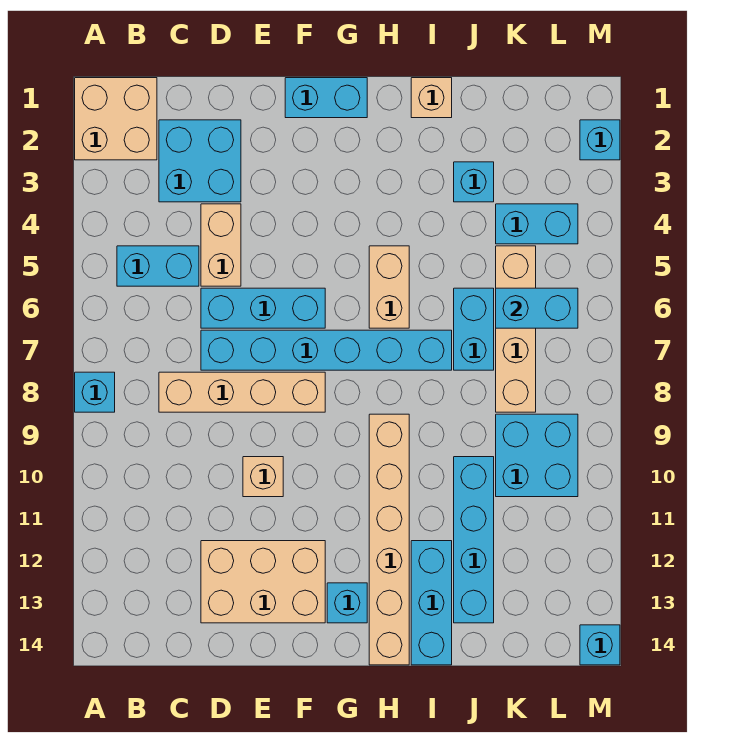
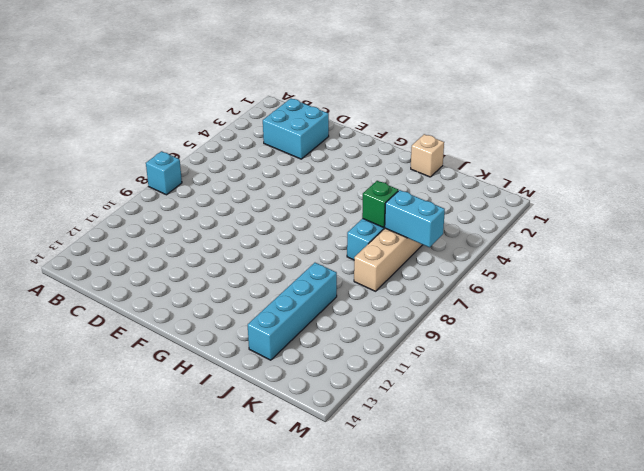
green 1x1 brick [362,181,398,227] -> none
none -> tan 2x2 brick [75,78,157,160]
none -> cyan 1x2 brick [117,246,199,286]
none -> tan 1x4 brick [159,372,325,412]

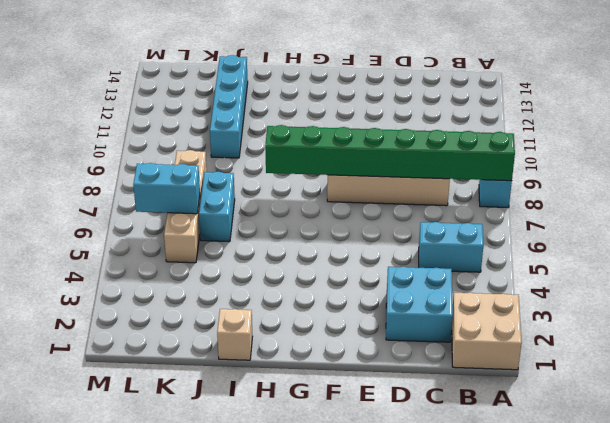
green 1x8 brick [265,125,515,181] -> none
none -> tan 1x2 brick [201,204,241,286]
none -> cyan 1x3 brick [201,288,325,328]
none -> cyan 1x6 brick [201,330,452,370]

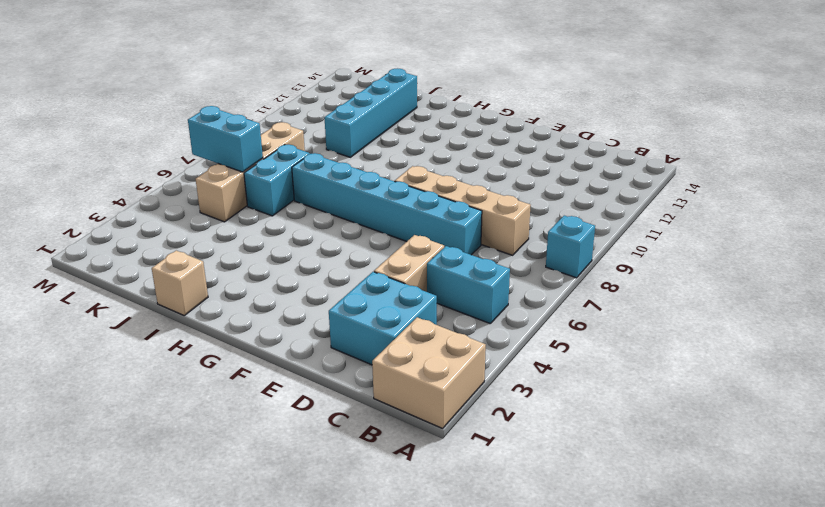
none -> cyan 1x3 brick [201,288,325,328]
none -> tan 2x3 brick [201,541,325,623]
none -> tan 1x1 brick [243,457,283,497]

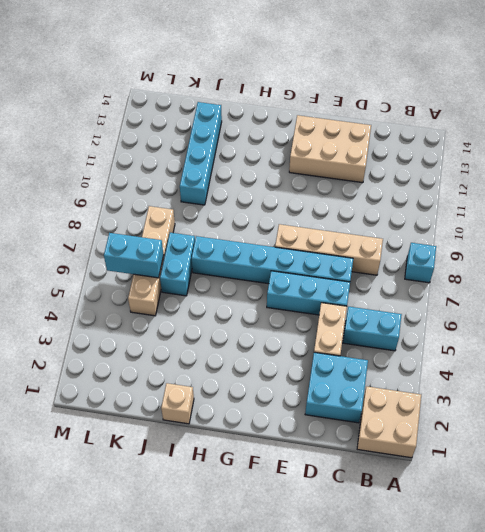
none -> tan 1x1 brick [243,457,283,497]
none -> cyan 1x2 brick [285,78,367,118]
none -> cyan 1x1 brick [327,583,367,623]

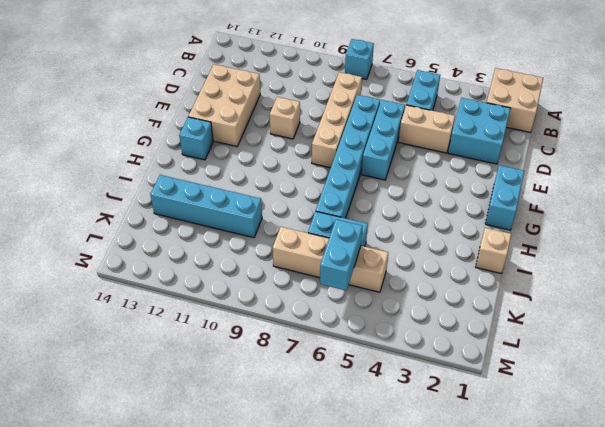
none -> tan 1x2 brick [369,246,409,328]
none -> tan 1x6 brick [369,414,409,665]
none -> cyan 1x3 brick [411,541,452,665]

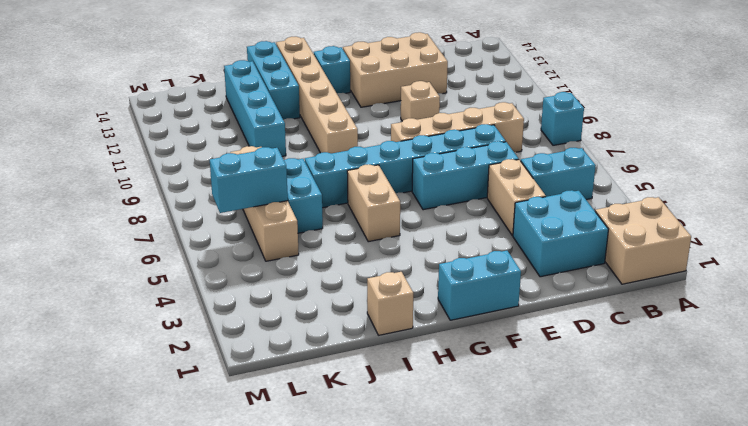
none -> cyan 1x1 brick [454,162,494,202]
none -> cyan 1x2 brick [496,204,578,244]
none -> cyan 2x2 brick [496,414,578,497]

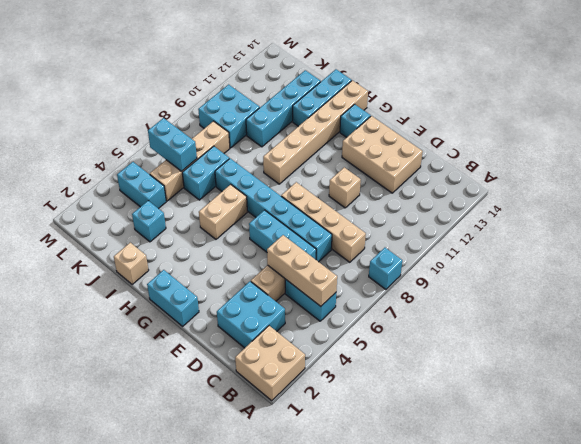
tan 1x3 brick [267,235,337,306] -> none
none -> cyan 1x1 brick [580,120,620,160]
none -> cyan 1x1 brick [580,625,620,665]

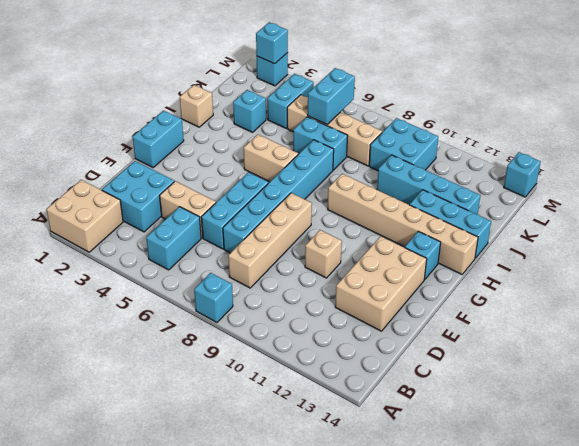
cyan 1x1 brick [256,22,288,64] -> none

